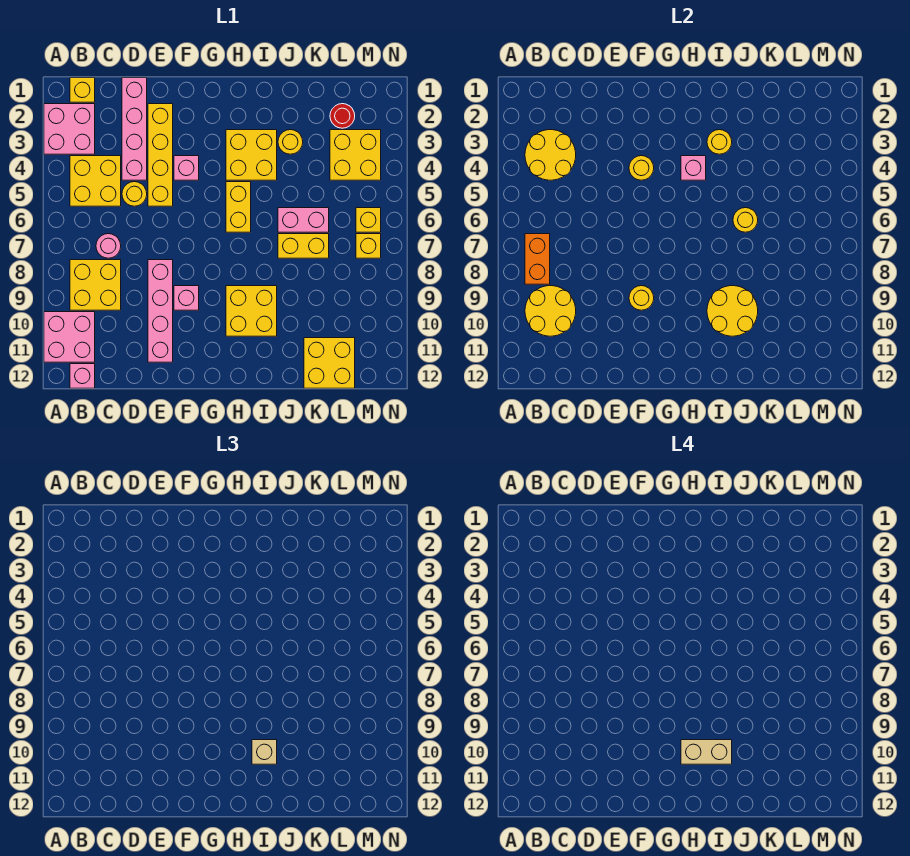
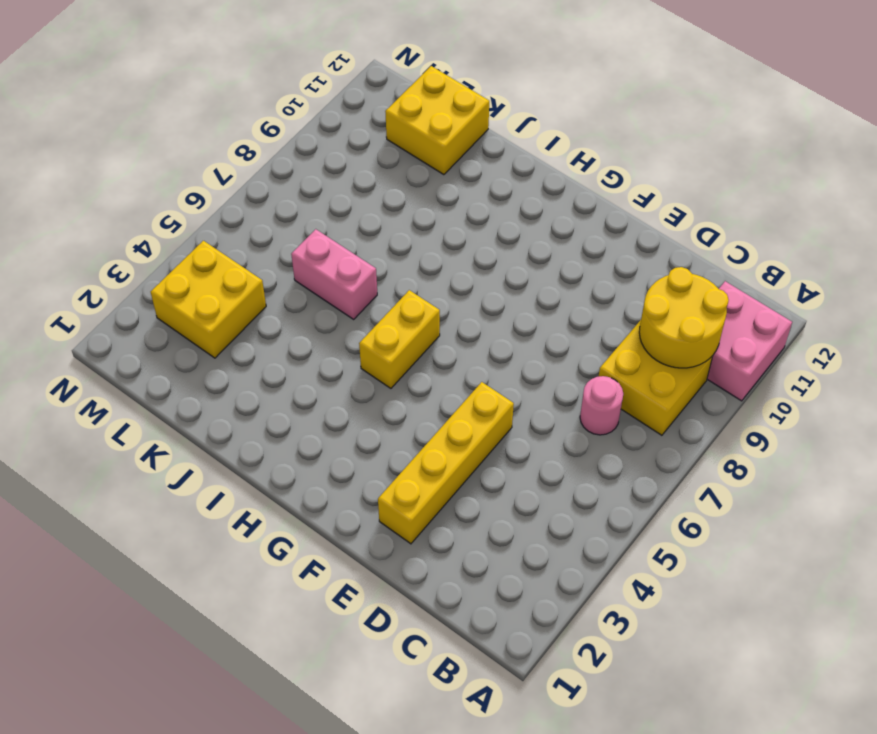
none -> pink 2x2 brick [44,104,95,154]
none -> yellow 1x1 brick [70,78,95,102]
none -> yellow 2x2 brick [70,156,121,206]
none -> pink 1x1 brick [70,364,95,388]

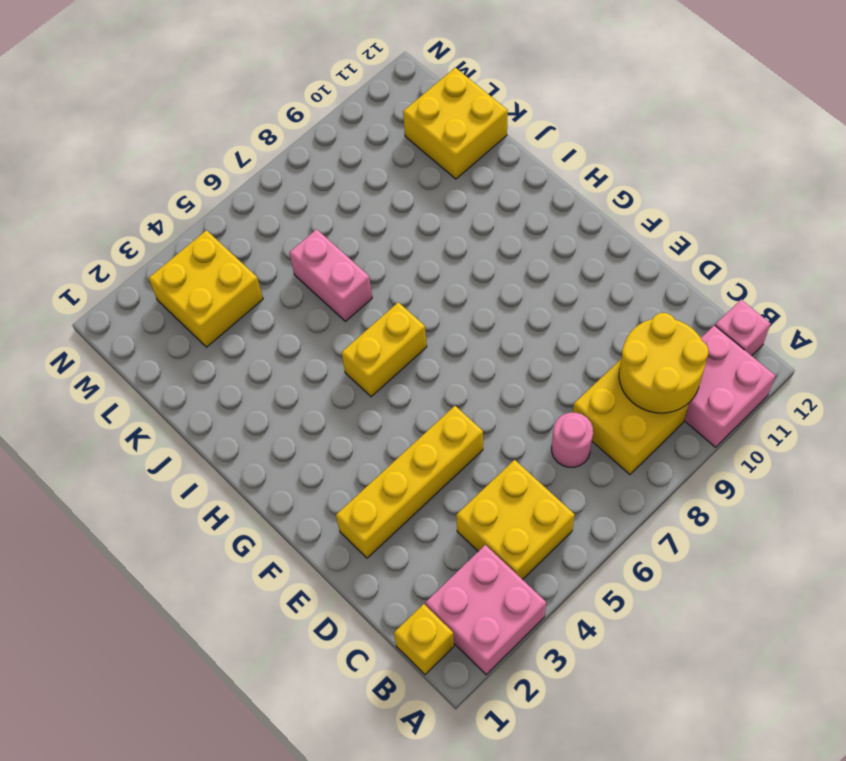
none -> pink 1x4 brick [122,78,147,180]
none -> yellow 1x1 round brick [122,182,147,206]
none -> pink 1x4 brick [148,260,173,362]
none -> pink 1x1 brick [174,156,199,180]

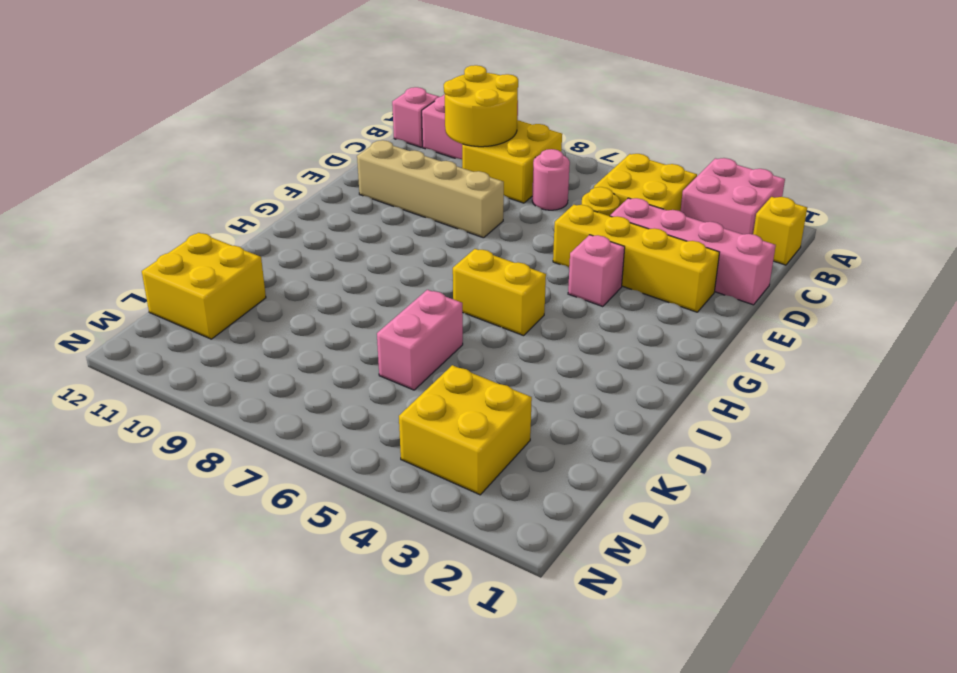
tan 1x4 brick [357,140,504,238] -> pink 1x4 brick [148,260,173,362]
none -> pink 1x1 brick [174,286,199,310]
none -> yellow 2x2 brick [226,130,277,180]
none -> yellow 2x2 brick [226,286,277,336]
none -> yellow 1x1 round brick [278,130,303,154]

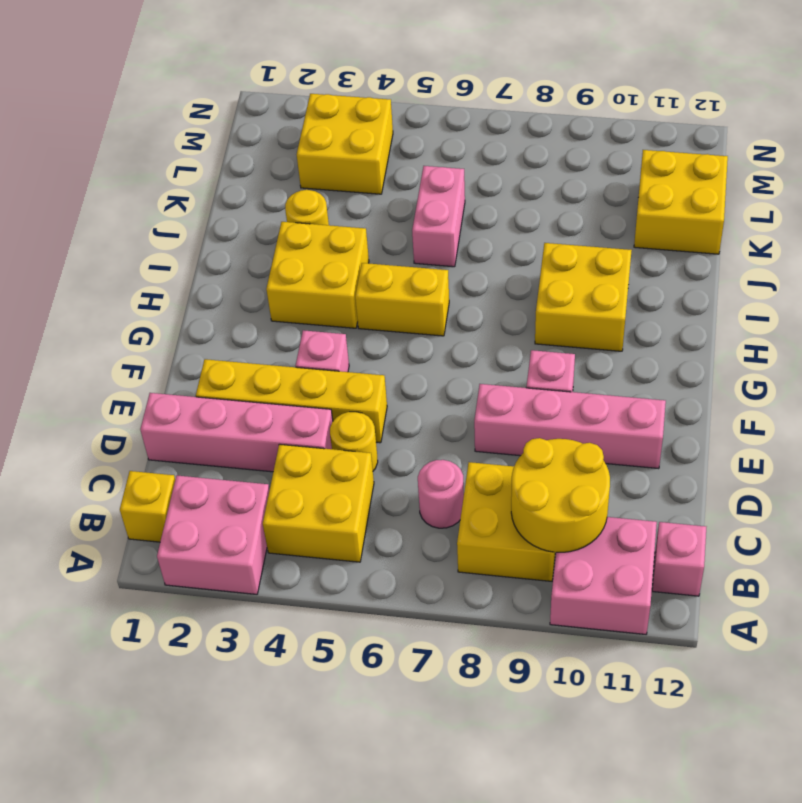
none -> yellow 1x2 brick [278,234,329,258]
none -> red 1x1 round brick [330,104,355,128]
none -> yellow 1x1 brick [356,208,381,232]
none -> yellow 1x1 brick [356,234,381,258]

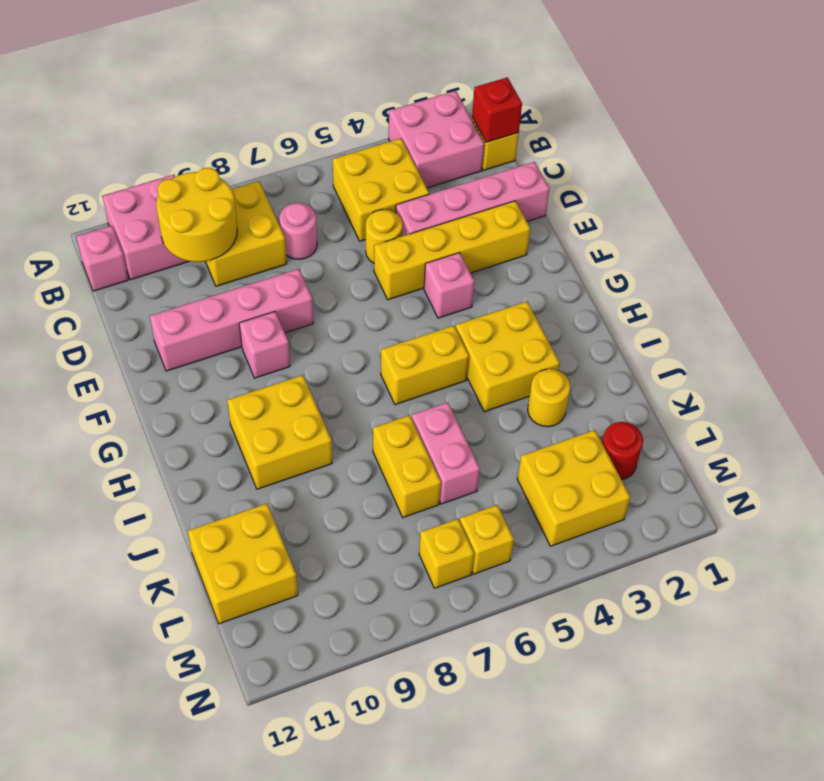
red 1x1 brick [472,77,522,142] -> none
none -> yellow 2x2 round brick [525,130,576,180]
none -> orange 1x2 brick [525,234,550,284]
none -> yellow 1x1 round brick [629,156,654,180]
none -> yellow 1x1 round brick [629,286,654,310]

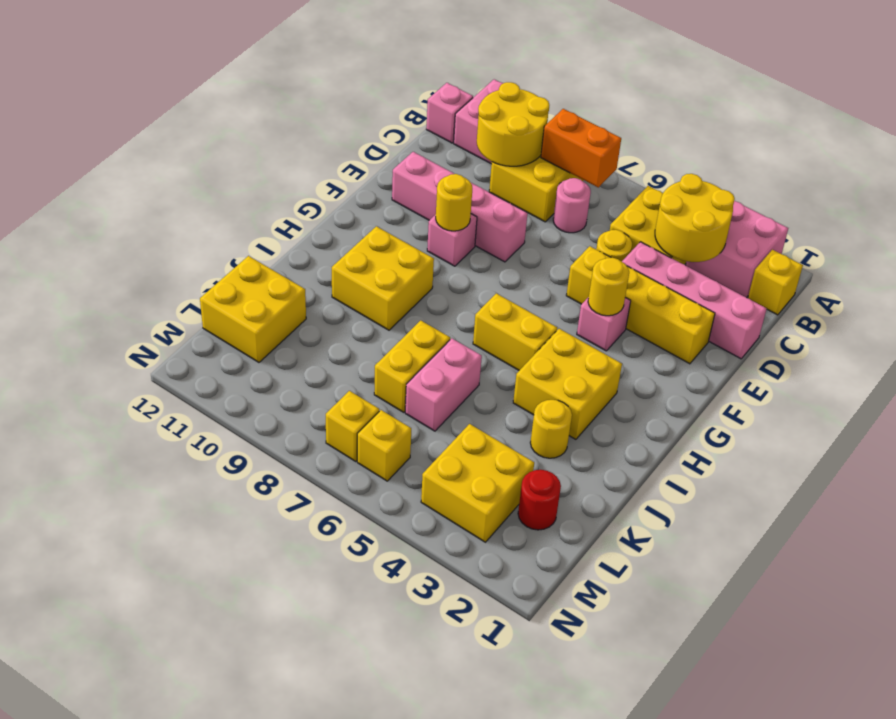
none -> pink 1x1 brick [681,156,706,180]
none -> yellow 1x1 round brick [707,130,732,154]
none -> yellow 2x2 round brick [707,286,758,336]
none -> yellow 1x1 round brick [733,208,758,232]

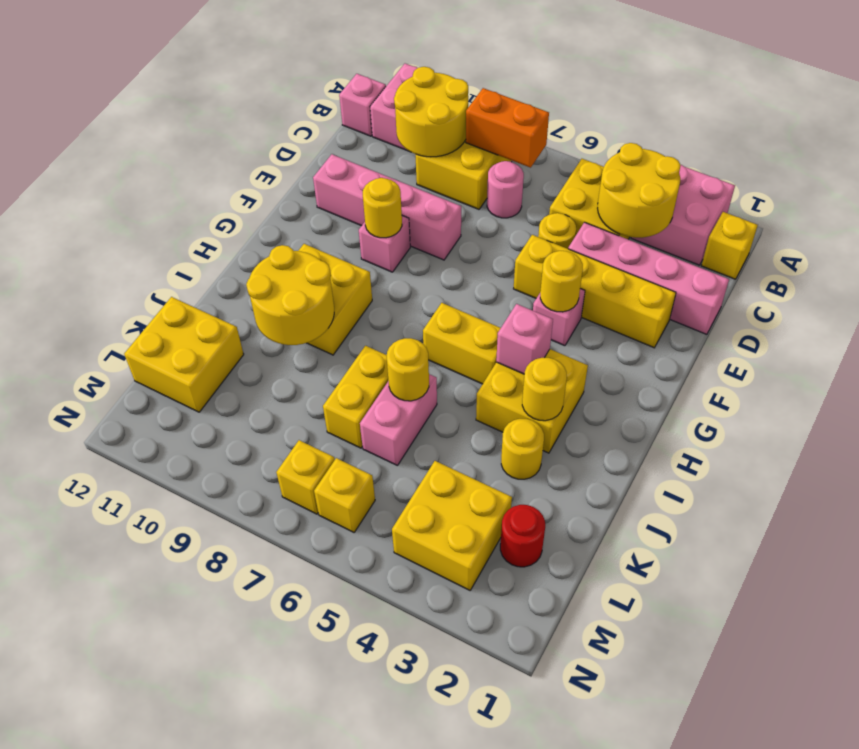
none -> tan 1x1 brick [252,740,277,764]
none -> tan 1x2 brick [681,740,732,764]

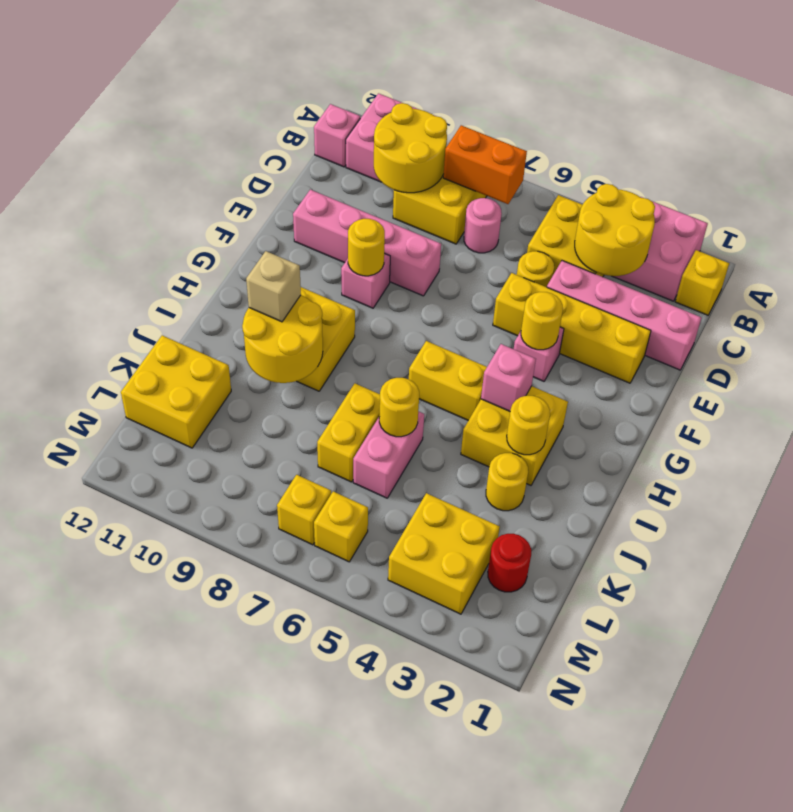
none -> tan 1x2 brick [681,740,732,764]

